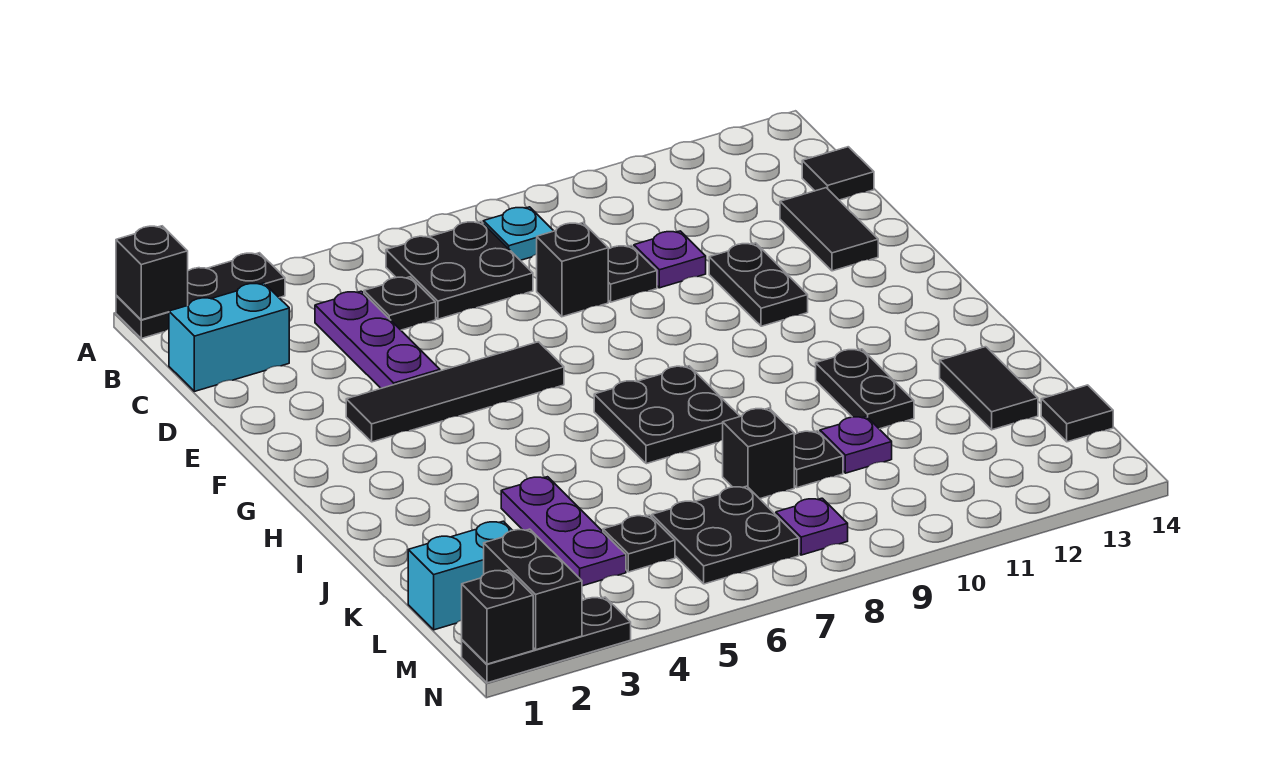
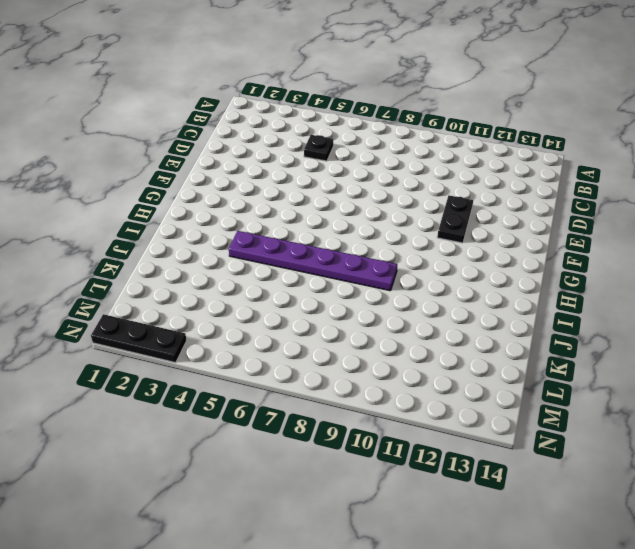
purple 1x6 plate [229,231,397,291] -> black 2x2 plate [594,366,740,464]
none -> black 1x3 plate [116,253,285,338]
none -> black 2x2 plate [386,221,533,319]
none -> cyan 1x1 plate [483,207,553,260]

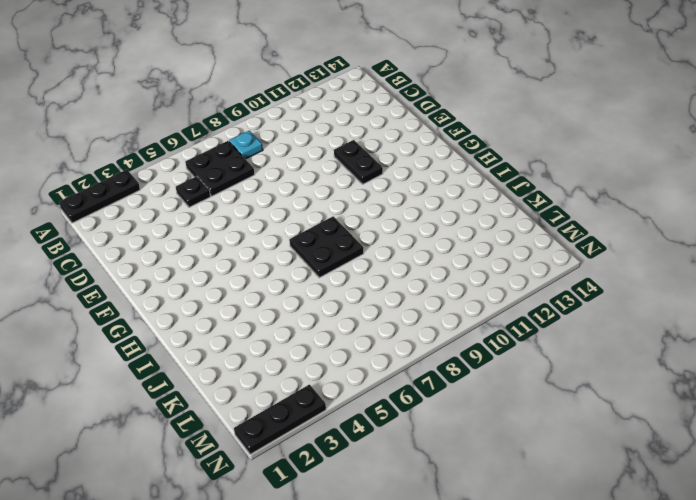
none -> cyan 1x2 brick [169,283,289,391]
none -> purple 1x3 plate [315,291,440,388]
none -> black 1x1 tile [802,147,874,200]

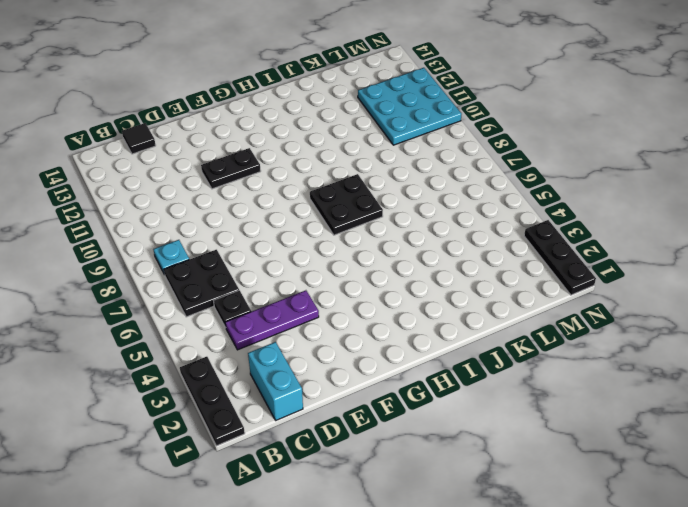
cyan 3x3 plate [358,68,462,145] -> none
none -> black 1x1 brick [537,223,608,317]
none -> black 1x1 plate [608,246,657,302]
none -> purple 1x1 plate [634,231,706,288]

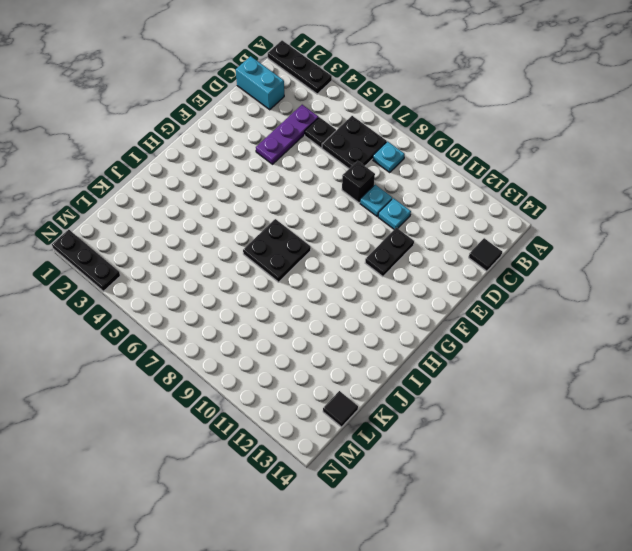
cyan 1x1 plate [360,185,392,216] -> black 1x1 plate [608,246,657,302]
cyan 1x1 plate [378,198,411,229] -> purple 1x1 plate [634,231,706,288]
none -> black 1x2 tile [780,188,878,271]
none -> black 1x4 tile [346,342,564,442]
none -> black 1x2 plate [816,349,914,429]

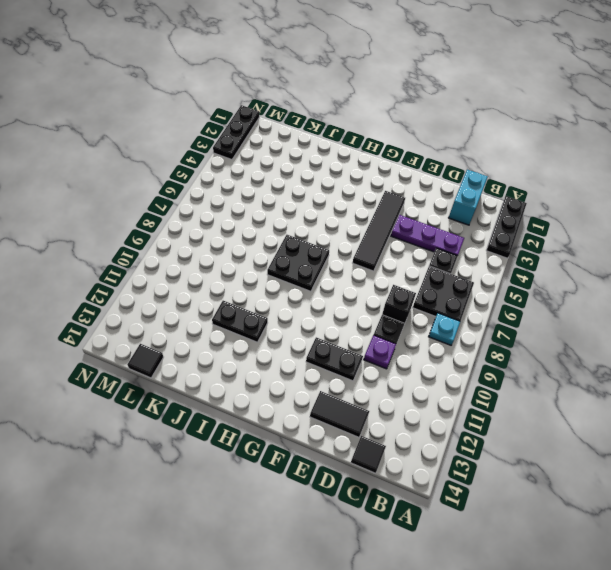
none -> purple 1x3 plate [501,477,626,586]
none -> black 1x2 tile [940,347,1038,430]
none -> black 1x1 brick [723,408,794,499]

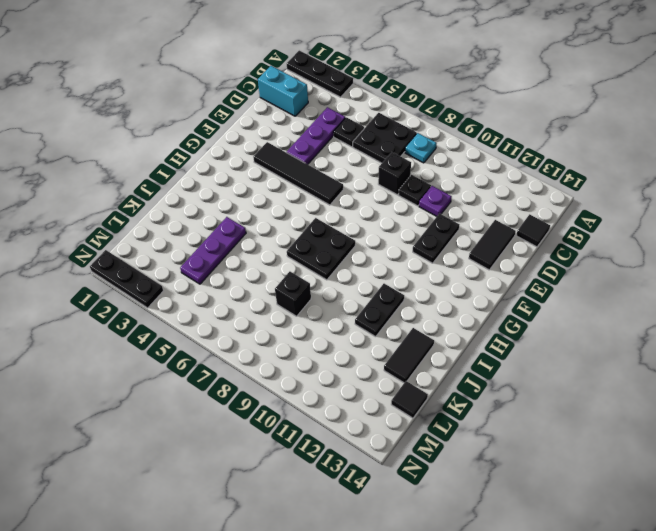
none -> black 1x1 plate [794,431,843,488]
none -> purple 1x1 plate [820,416,892,473]
none -> cyan 1x2 brick [408,521,513,630]

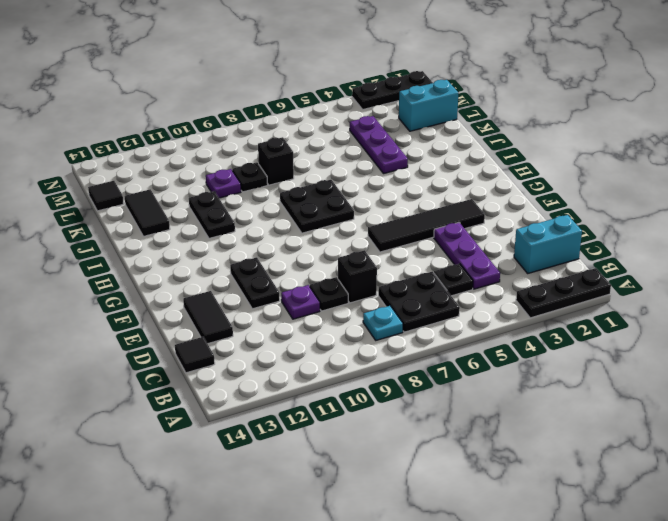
none -> black 1x1 plate [603,515,675,572]
none -> black 2x2 plate [652,486,799,584]
none -> purple 1x1 plate [776,498,848,555]

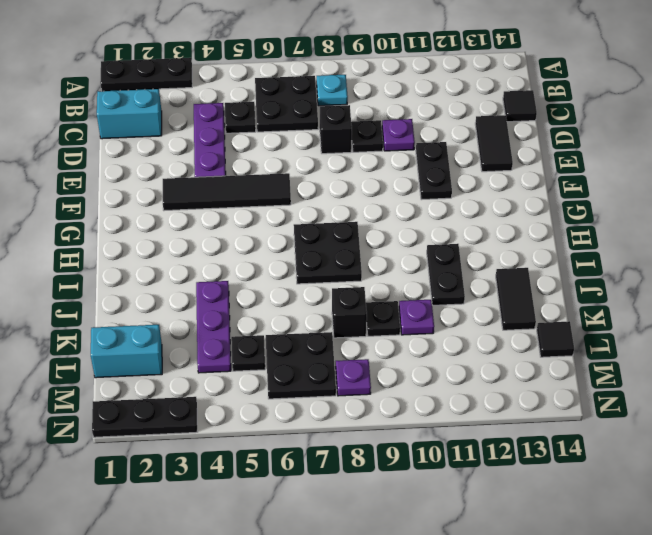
none -> black 1x1 brick [116,226,188,320]
none -> black 1x2 brick [484,529,582,650]
none -> black 1x1 brick [462,570,533,664]

